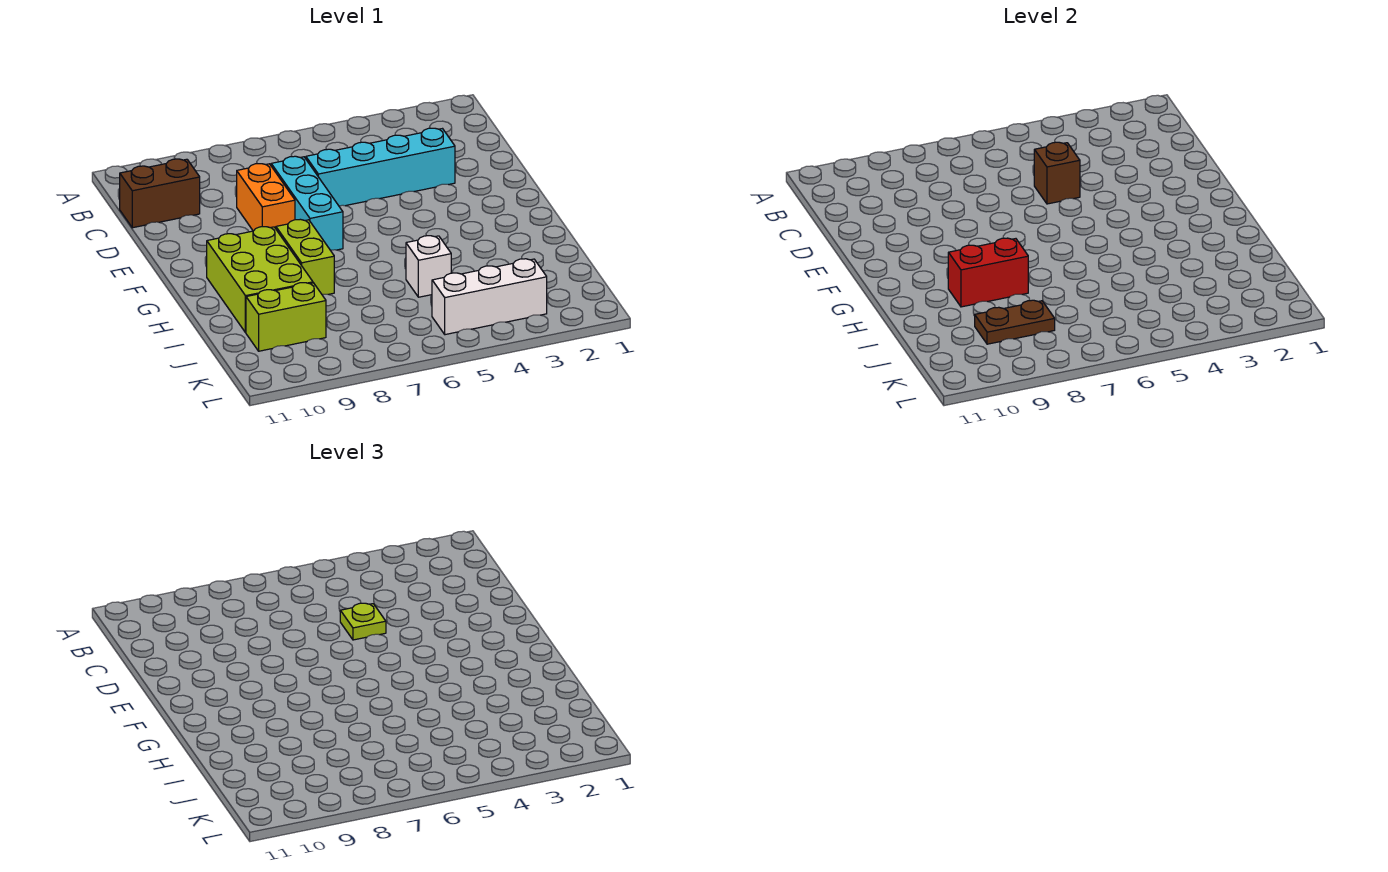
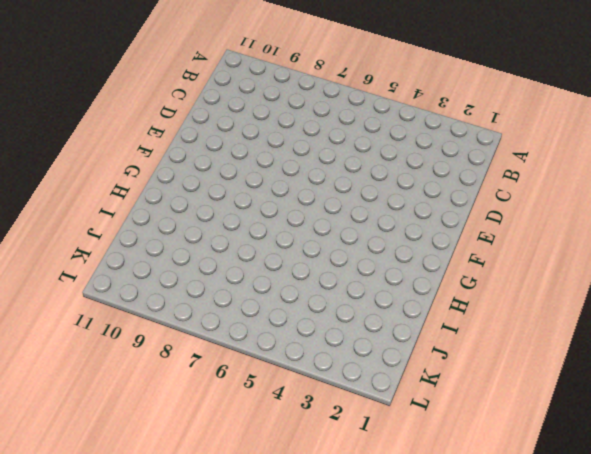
none -> brown 1x2 brick [120,159,200,228]
none -> cyan 1x4 brick [306,128,455,206]
none -> cyan 1x3 brick [271,156,343,250]

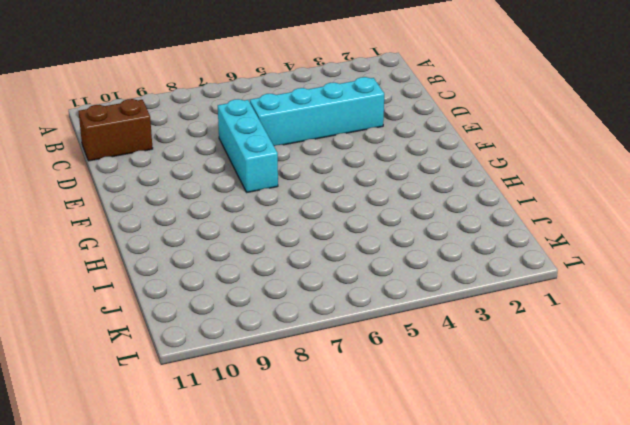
none -> orange 1x2 brick [237,164,295,231]
none -> lime 1x2 brick [276,219,334,294]
none -> lime 2x3 brick [207,227,313,333]

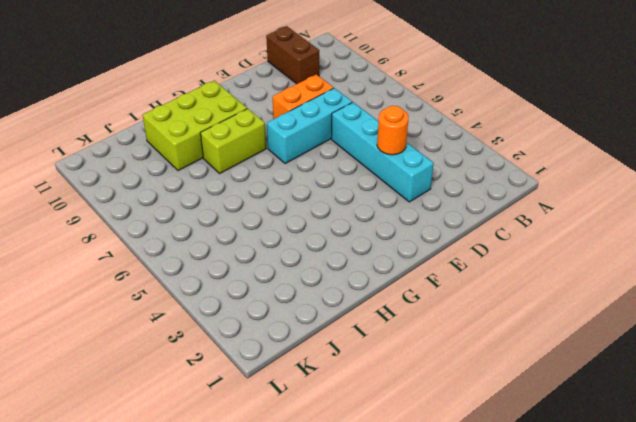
orange 1x1 round brick [377,106,409,155] -> none
none -> white 1x1 brick [406,236,451,297]
none -> lime 1x2 brick [246,283,326,351]
none -> white 1x3 brick [432,259,547,335]

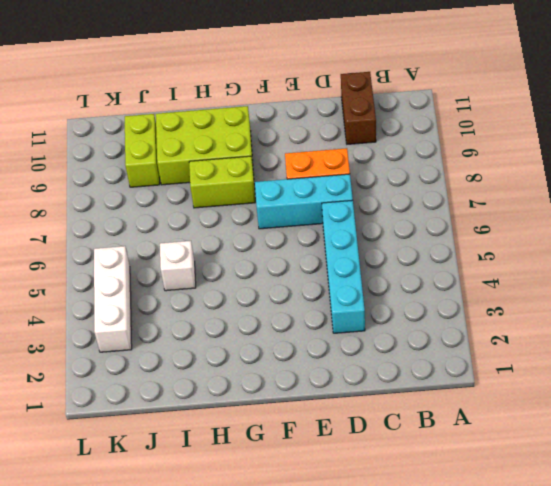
none -> brown 1x1 brick [1034,142,1080,204]
none -> red 1x2 brick [948,238,1028,307]
none -> brown 1x2 plate [975,300,1055,344]

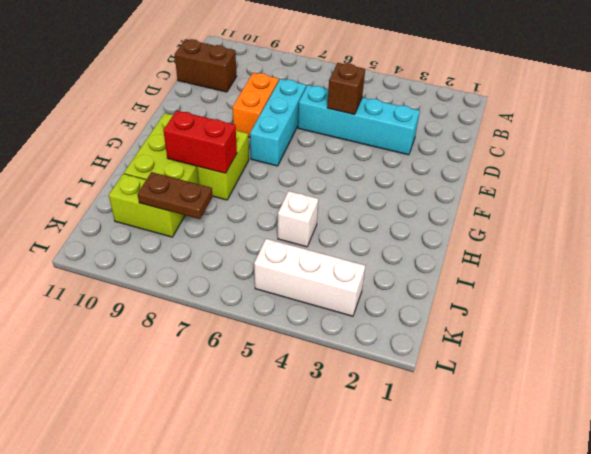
none -> lime 1x1 plate [340,603,386,640]

